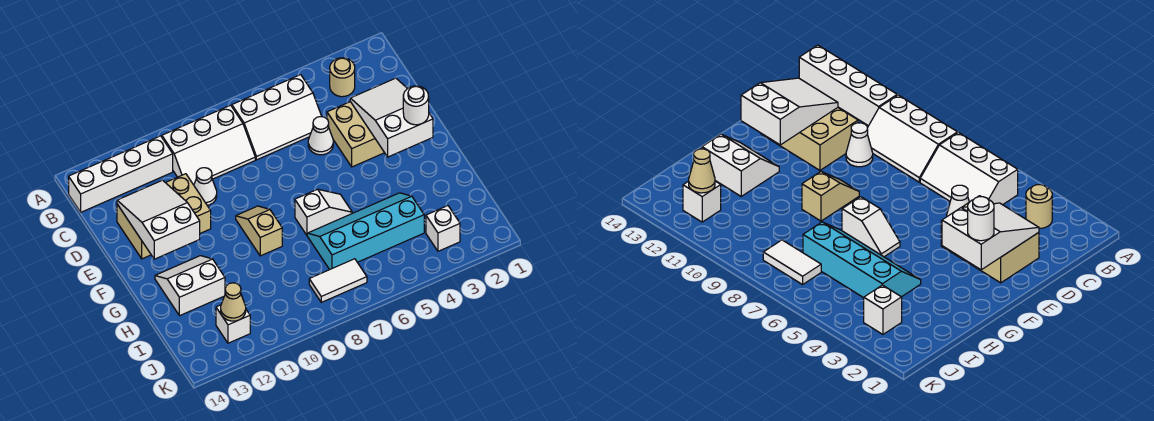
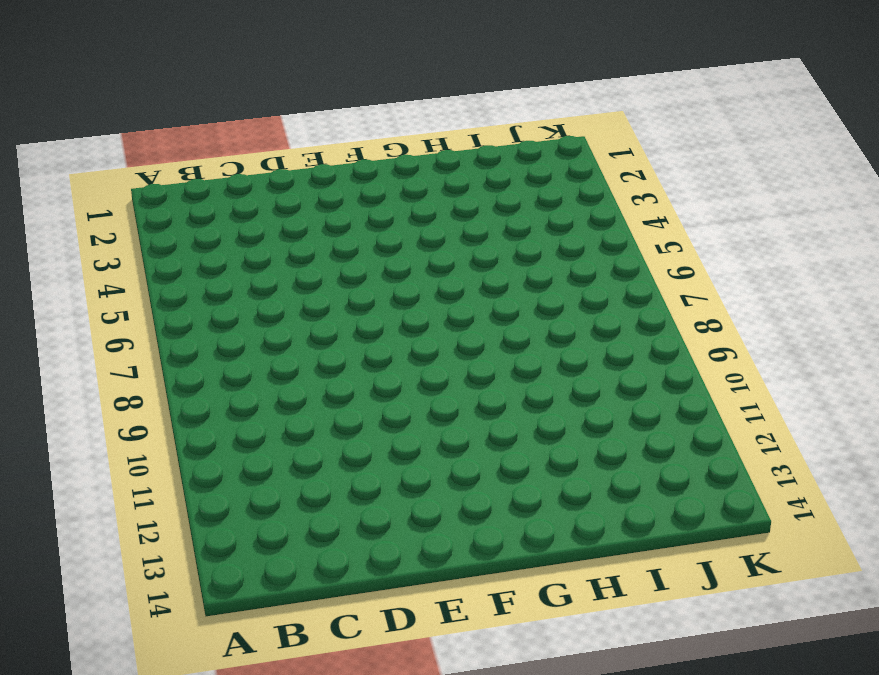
none -> tan 1x1 round brick [330,58,355,97]
none -> white 2x3 slope [232,75,321,160]
none -> white 2x3 slope [162,105,255,185]

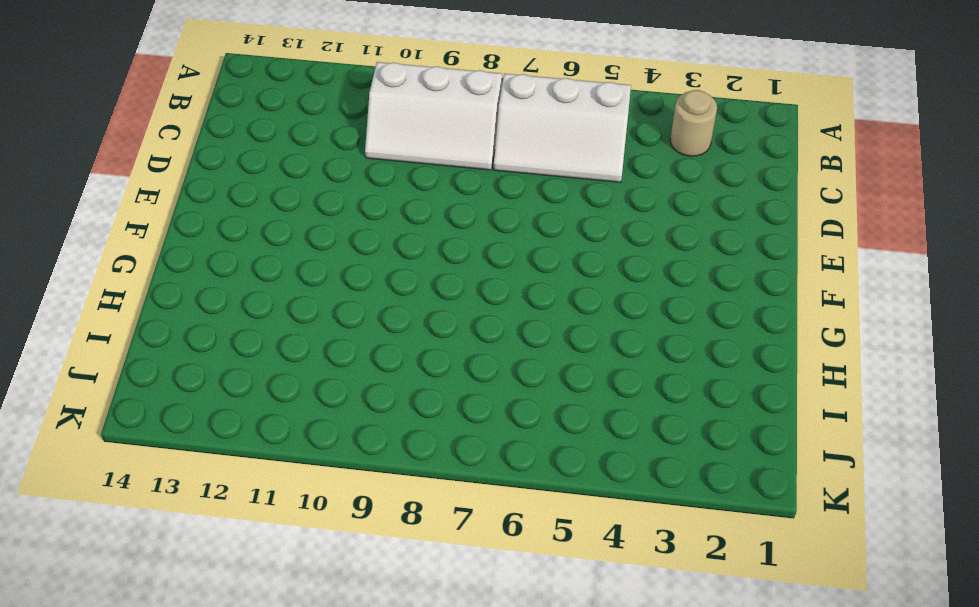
none -> white 1x4 brick [69,136,173,212]
none -> tan 2x3 brick [327,102,384,167]
none -> white 1x1 cone [308,116,333,155]

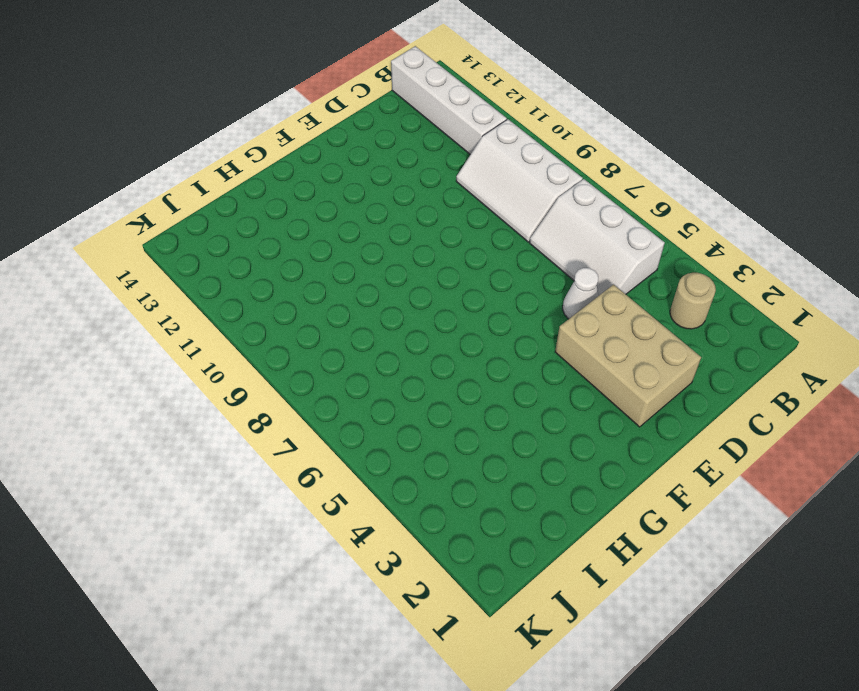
none -> white 1x1 cone [194,168,217,205]
none -> tan 2x3 brick [117,174,211,259]
none -> tan 1x2 slope [236,206,282,256]

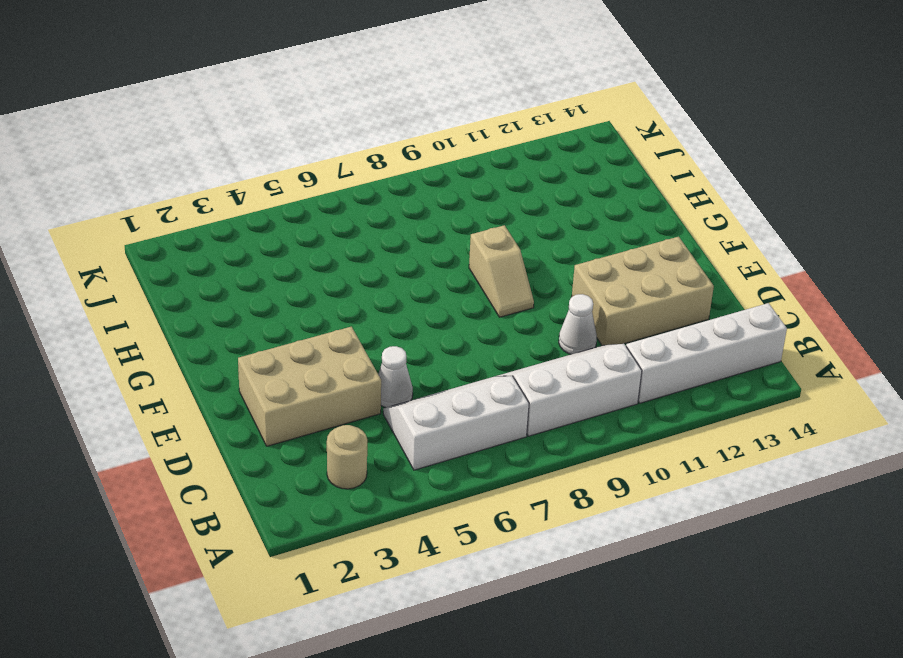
none -> white 1x2 slope [295,189,352,235]
none -> white 2x2 slope [155,256,225,316]
none -> cyan 2x4 slope [307,193,424,270]

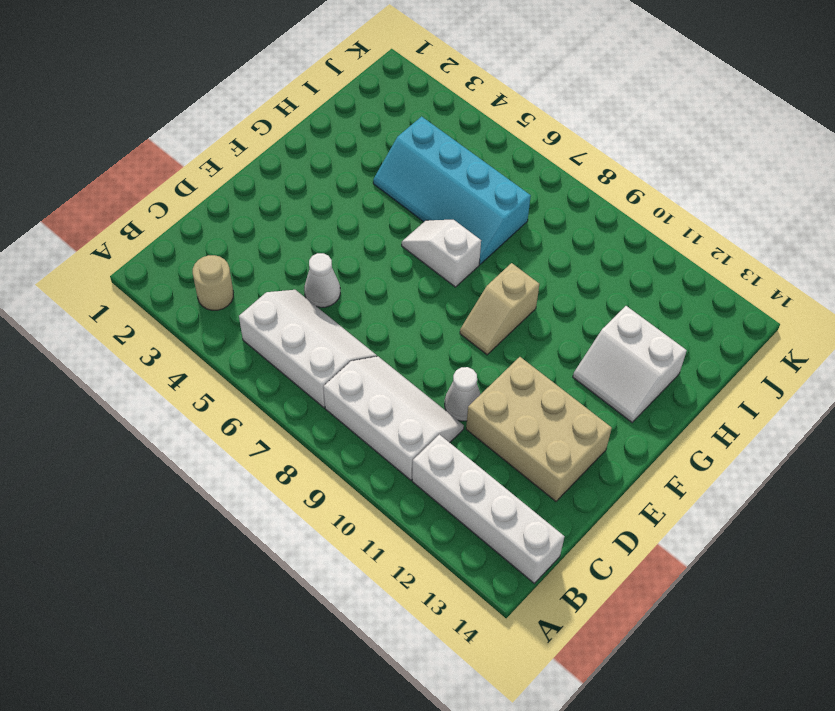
none -> tan 2x3 brick [327,102,384,167]
none -> white 1x1 brick [426,206,460,251]
none -> white 1x2 tile [309,259,367,302]

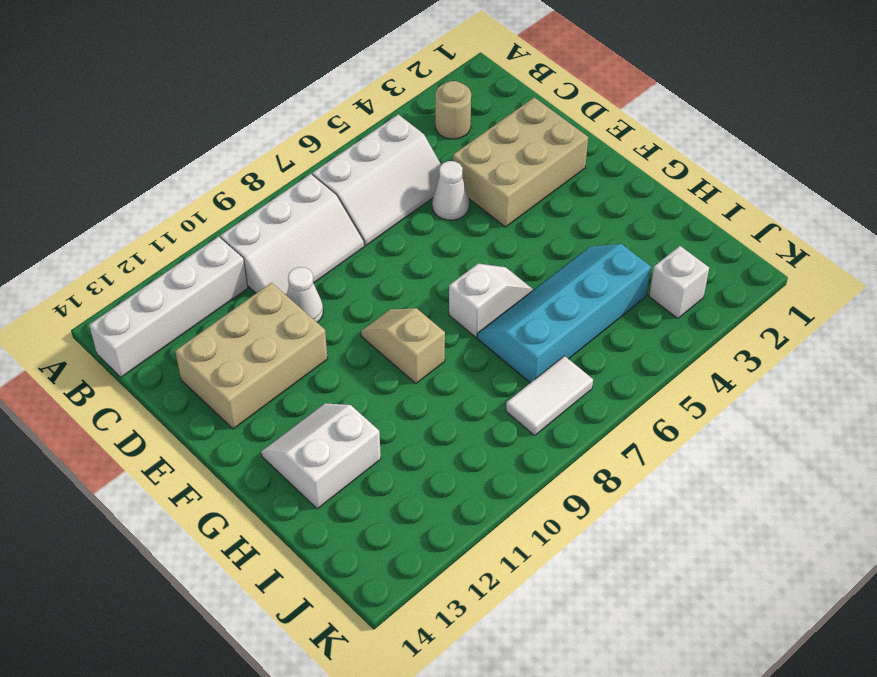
none -> white 1x1 brick [216,305,250,343]
none -> white 2x3 slope [350,78,433,157]
none -> white 2x3 slope [117,180,200,259]

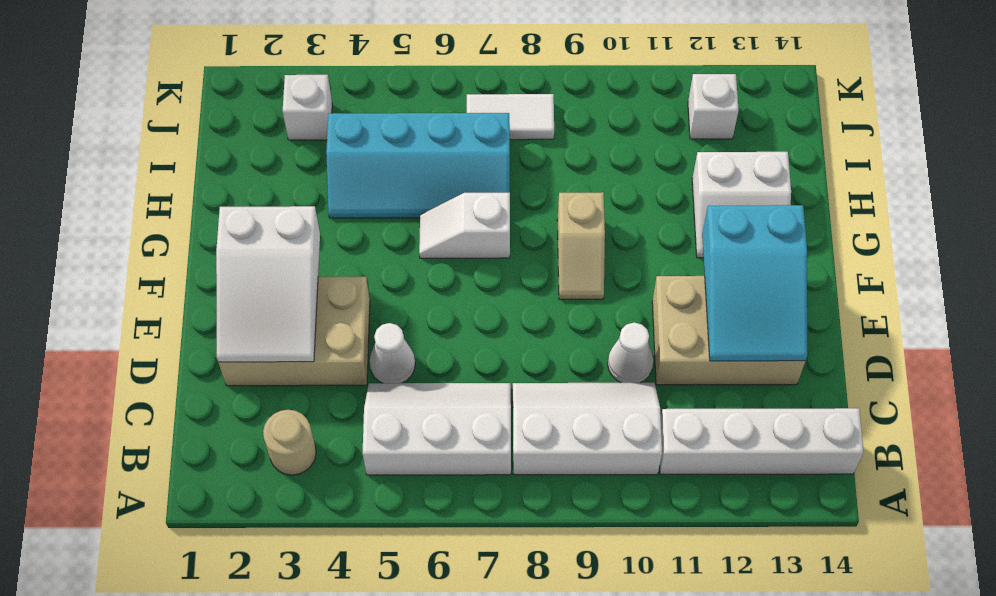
cyan 2x3 slope [702,205,807,361] -> white 2x3 slope [117,180,200,259]
none -> tan 1x1 cone [221,283,246,321]
none -> white 1x1 round brick [403,86,429,125]

